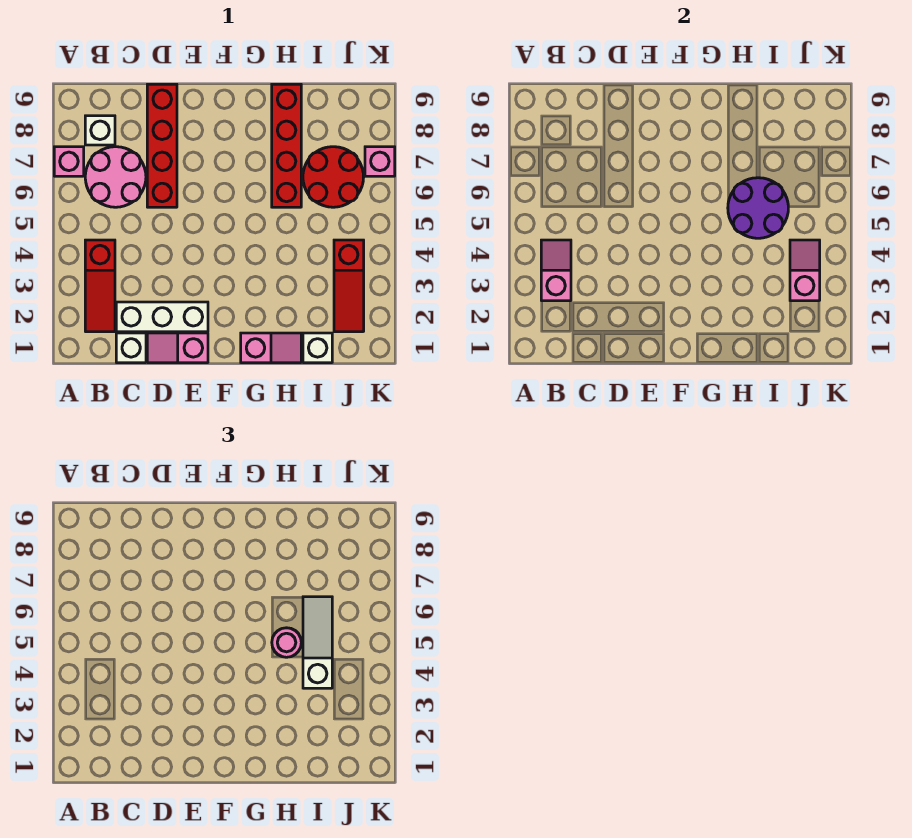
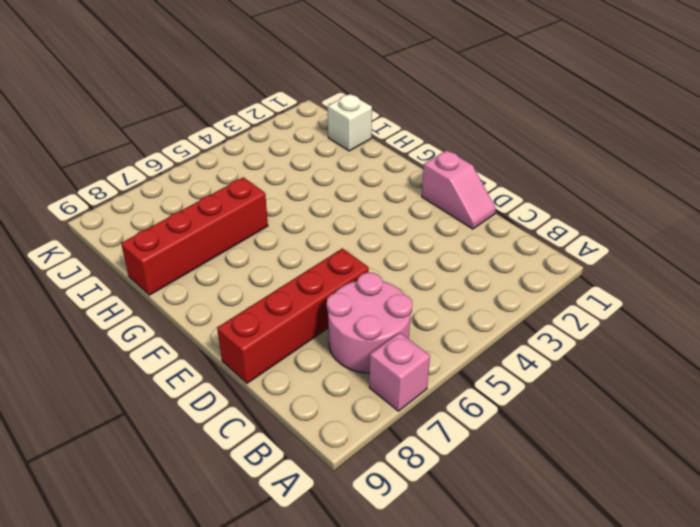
none -> red 1x3 slope [85,240,115,332]
none -> white 1x1 brick [85,116,115,145]
none -> white 1x1 brick [116,333,146,363]

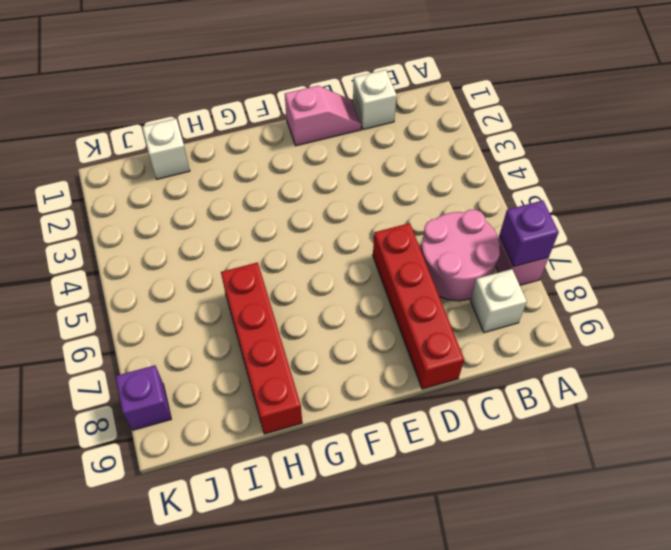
purple 1x1 brick [499,200,559,267] -> none
purple 1x1 brick [115,365,171,430] -> none
none -> red 1x3 slope [85,240,115,332]
none -> white 1x3 brick [116,302,208,332]
none -> pink 1x2 slope [241,333,301,363]

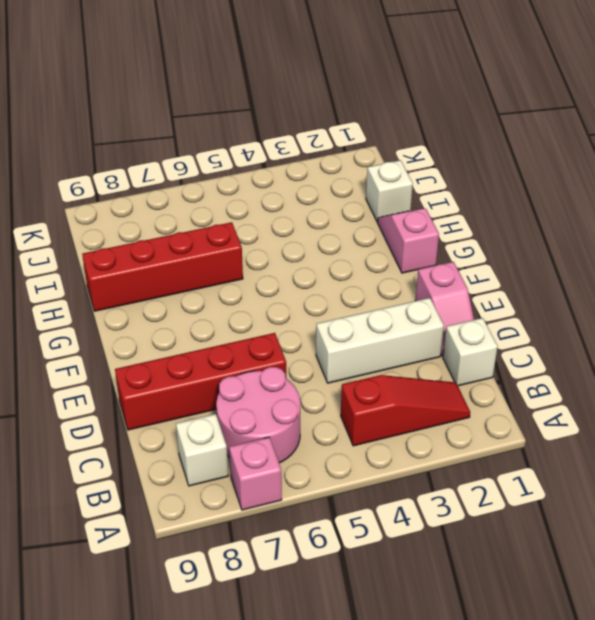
white 1x3 brick [316,298,444,383] -> white 1x3 brick turned to [116,302,208,332]
none -> red 2x2 round brick [303,147,364,207]
none -> red 1x3 slope [334,240,364,332]
none -> pink 1x1 brick [365,147,395,176]

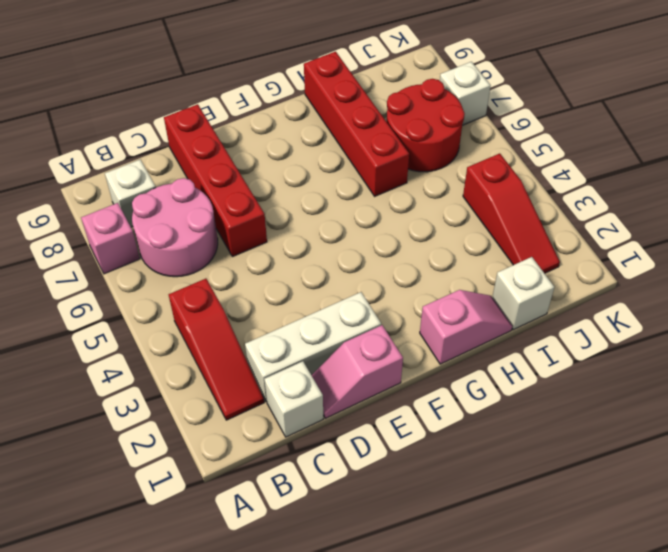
white 1x1 brick [440,62,491,125] -> pink 1x1 brick [365,147,395,176]
none -> pink 1x2 slope [541,240,571,301]
none -> purple 2x2 round brick [728,178,788,238]
none -> pink 1x2 slope [790,240,820,301]

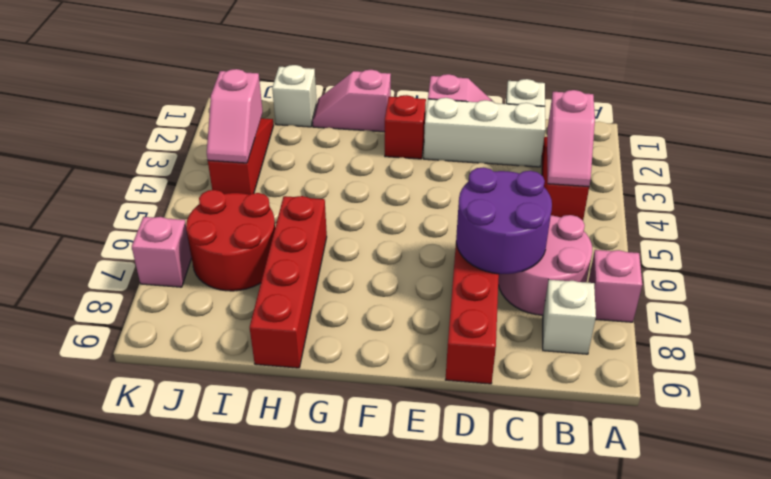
purple 2x2 round brick [456,167,552,274] -> purple 2x2 round brick moved to [728,178,788,238]
red 1x1 brick [385,95,426,159] -> none
none -> pink 1x1 round brick [272,628,301,657]
none -> white 1x3 slope [303,597,332,688]

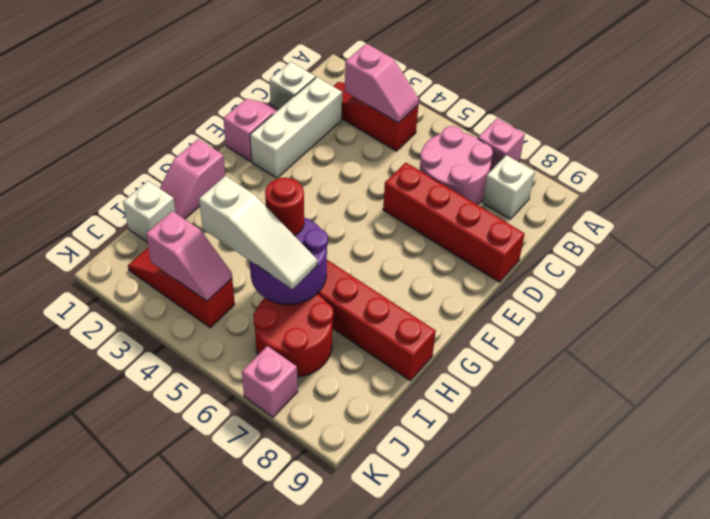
red 1x1 round brick [265,177,304,235] -> pink 1x1 round brick [272,628,301,657]

